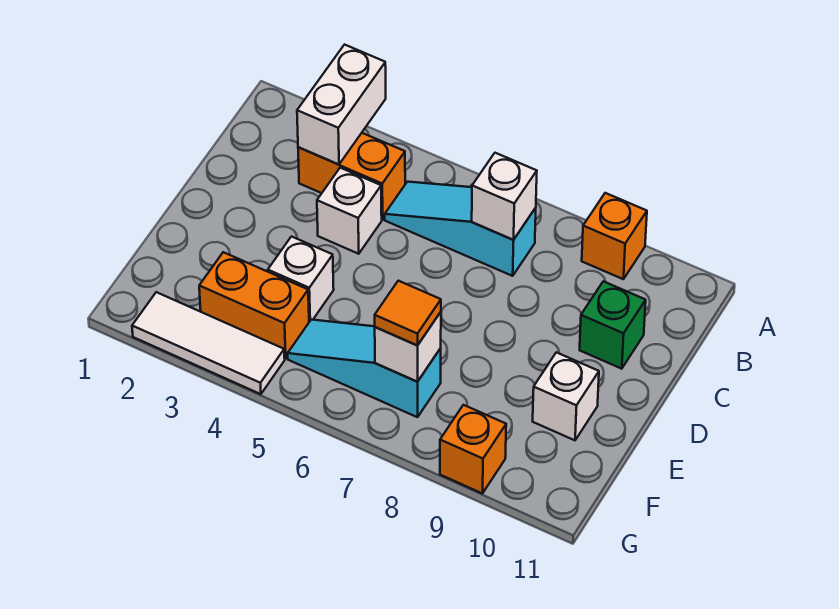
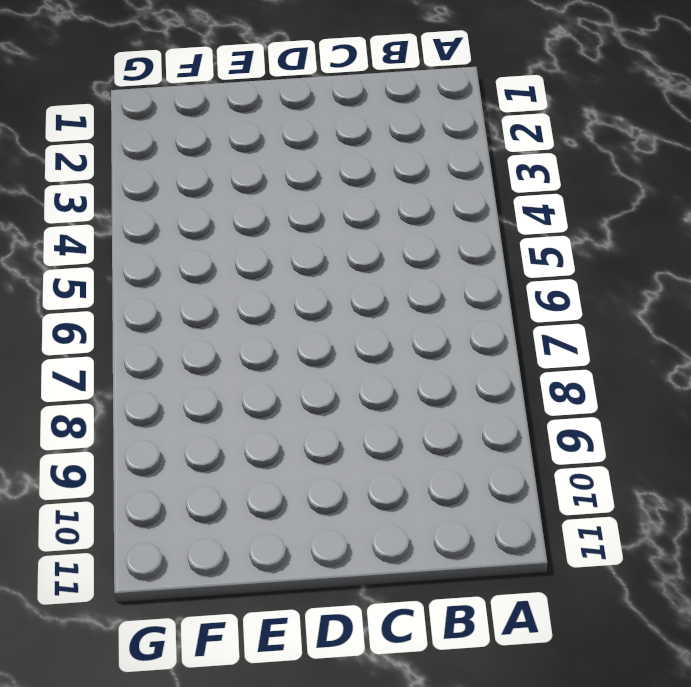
none -> orange 1x1 brick [582,193,647,279]
none -> orange 1x2 brick [298,133,405,219]
none -> cyan 1x3 slope [385,182,536,276]

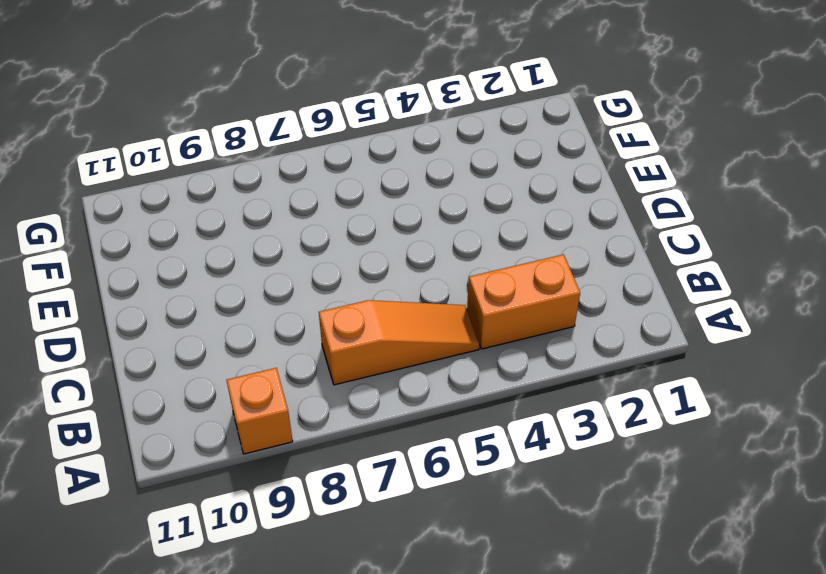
orange 1x3 slope [319,300,479,385] -> cyan 1x3 slope [385,182,536,276]
none -> white 1x1 brick [317,168,382,254]
none -> green 1x1 brick [580,281,646,369]
none -> white 1x1 brick [268,237,334,322]

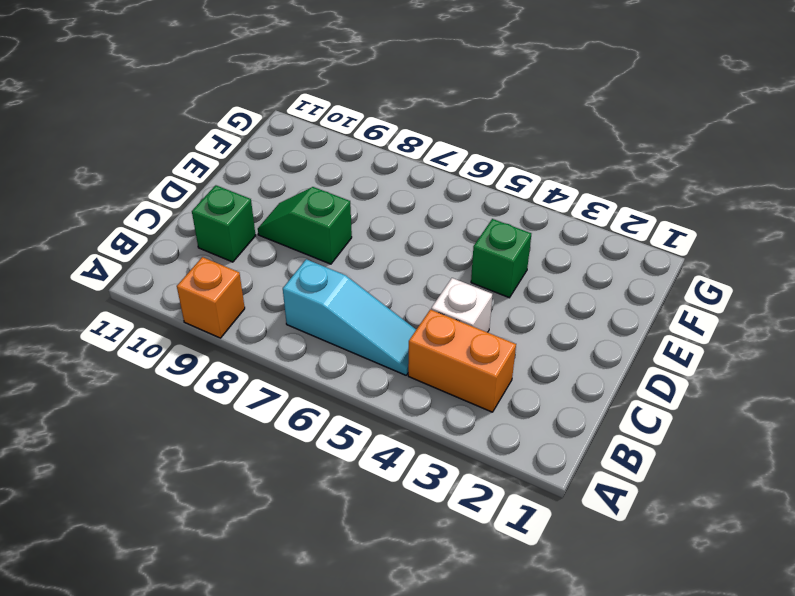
green 1x2 slope [258,187,352,264] -> none
green 1x1 brick [471,219,531,298] -> white 1x1 brick [268,237,334,322]
none -> white 1x1 brick [533,352,599,440]
none -> orange 1x2 brick [199,252,309,358]
none -> cyan 1x3 slope [288,320,441,417]

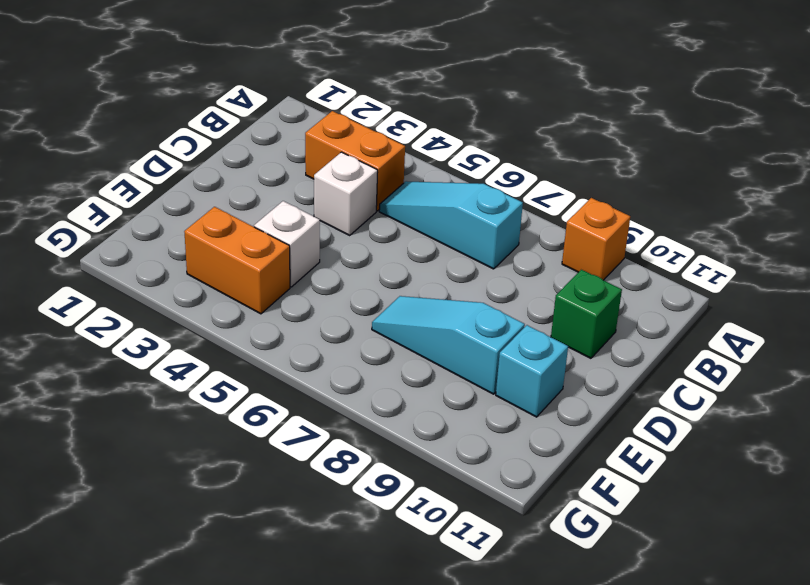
cyan 1x3 slope [372,296,525,394] -> cyan 1x3 slope moved to [288,320,441,417]
cyan 1x1 brick [496,325,568,417] -> white 1x1 brick [533,352,599,440]
none -> white 1x3 tile [132,292,285,394]
none -> orange 1x1 brick [440,405,506,493]
none -> white 1x2 brick [297,45,386,165]

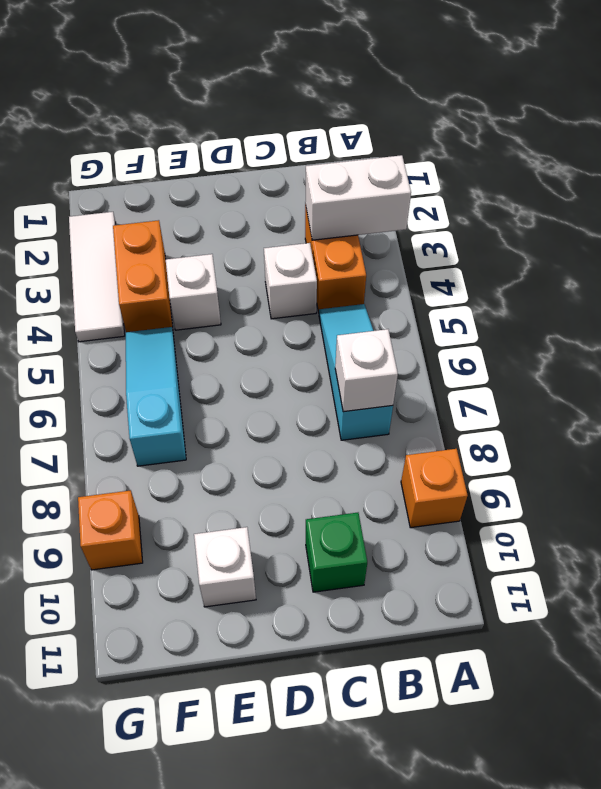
none -> white 1x1 brick [375,312,441,382]
none -> orange 1x1 tile [375,281,441,346]

